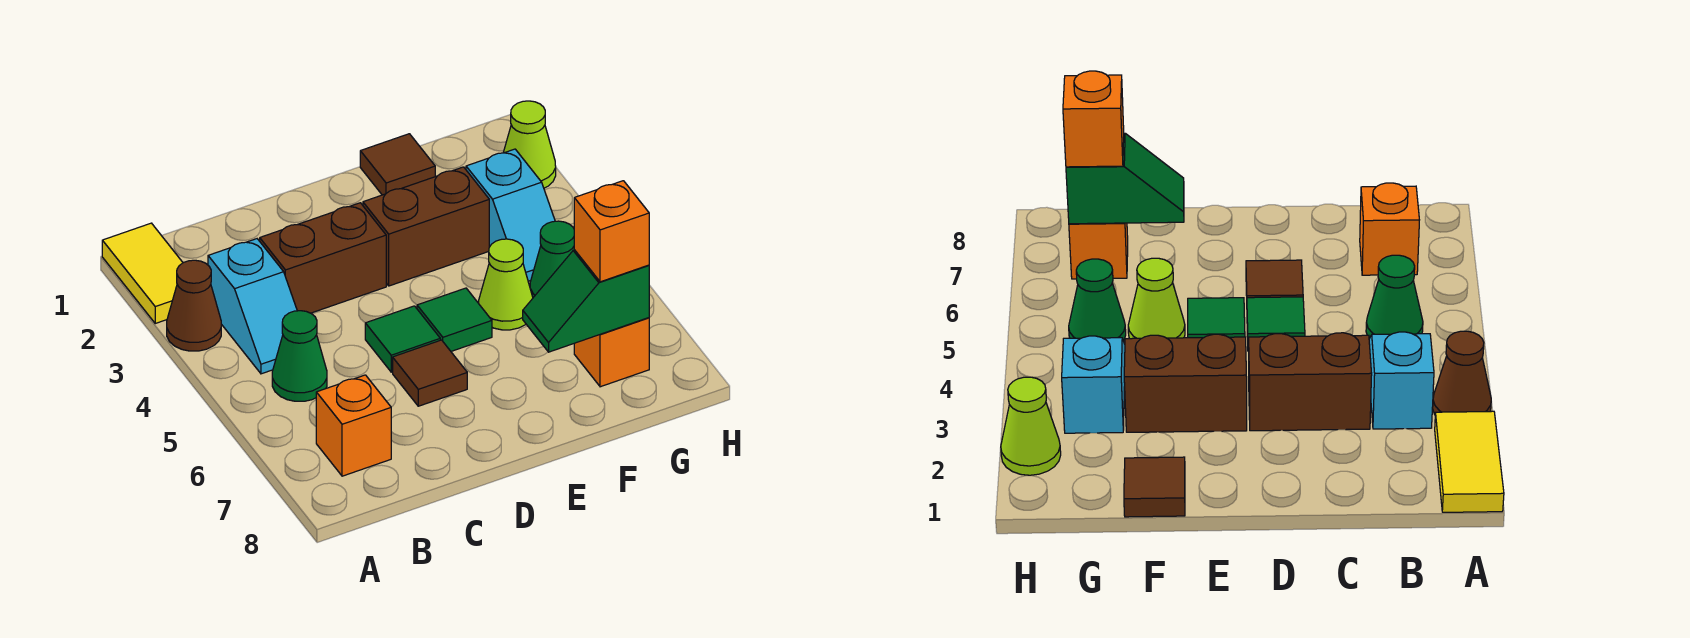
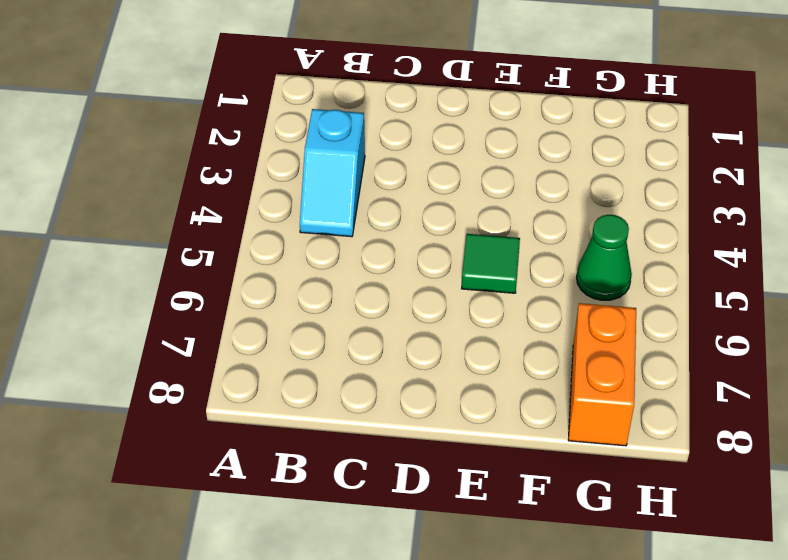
orange 1x2 brick [568,303,636,446] -> orange 1x1 brick [574,318,649,387]
none -> yellow 1x2 tile [102,223,183,323]
none -> brown 1x1 cone [167,260,221,351]
none -> green 1x1 cone [272,311,327,401]

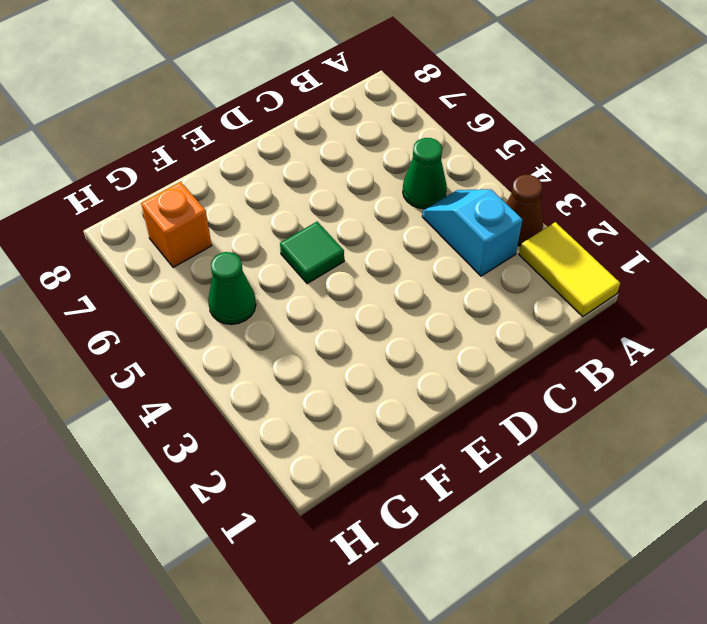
none -> orange 1x1 brick [316,375,391,476]
none -> brown 1x2 brick [260,203,386,313]
none -> green 1x1 tile [365,306,440,372]

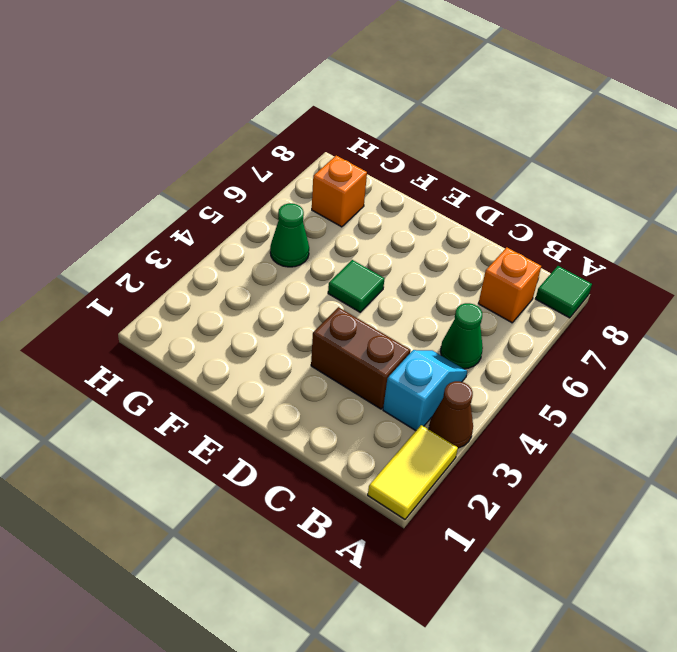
green 1x1 tile [535,266,592,318] -> green 1x1 tile moved to [365,306,440,372]
none -> brown 1x1 tile [393,340,467,406]
none -> brown 1x2 brick [363,167,489,286]
none -> brown 1x1 tile [360,134,435,195]

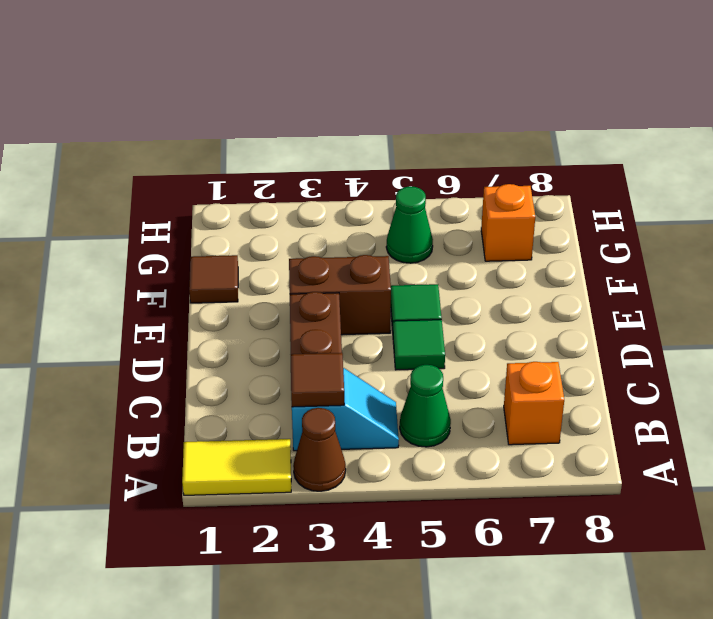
brown 1x1 tile [291,353,344,407] -> brown 1x1 tile moved to [393,340,467,406]
brown 1x2 brick [289,255,391,335] -> brown 1x2 brick turned to [363,167,489,286]
none -> lime 1x1 cone [479,239,533,330]
none -> cyan 1x2 slope [466,149,555,281]
none -> lime 1x1 cone [503,101,556,188]

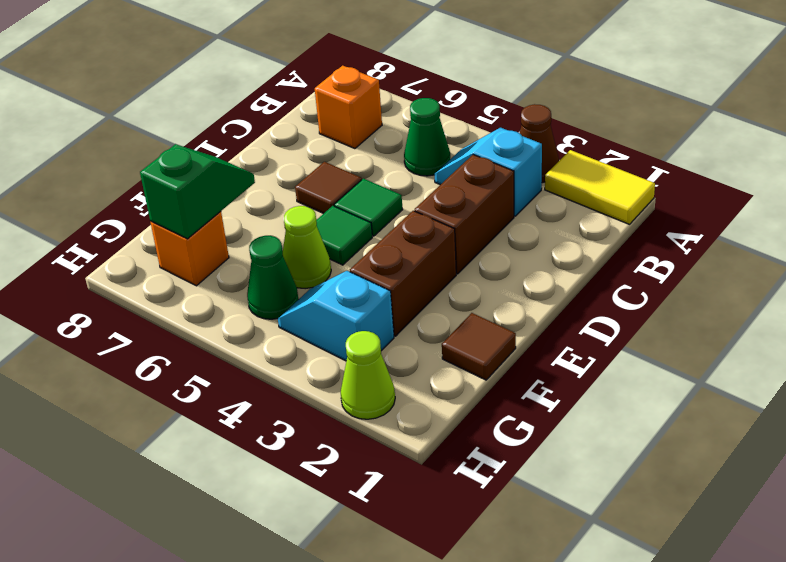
none -> orange 1x1 brick [574,181,649,282]

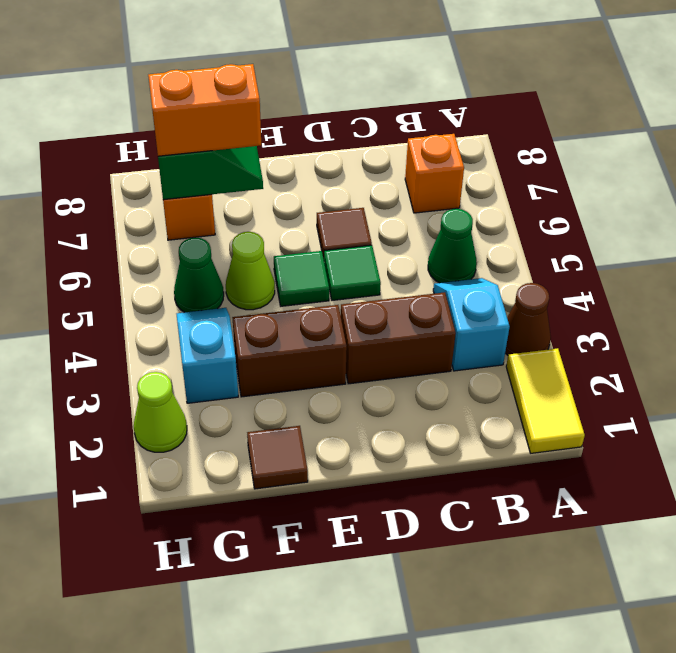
orange 1x2 brick [148,64,261,156] -> orange 1x1 brick [574,181,649,282]

